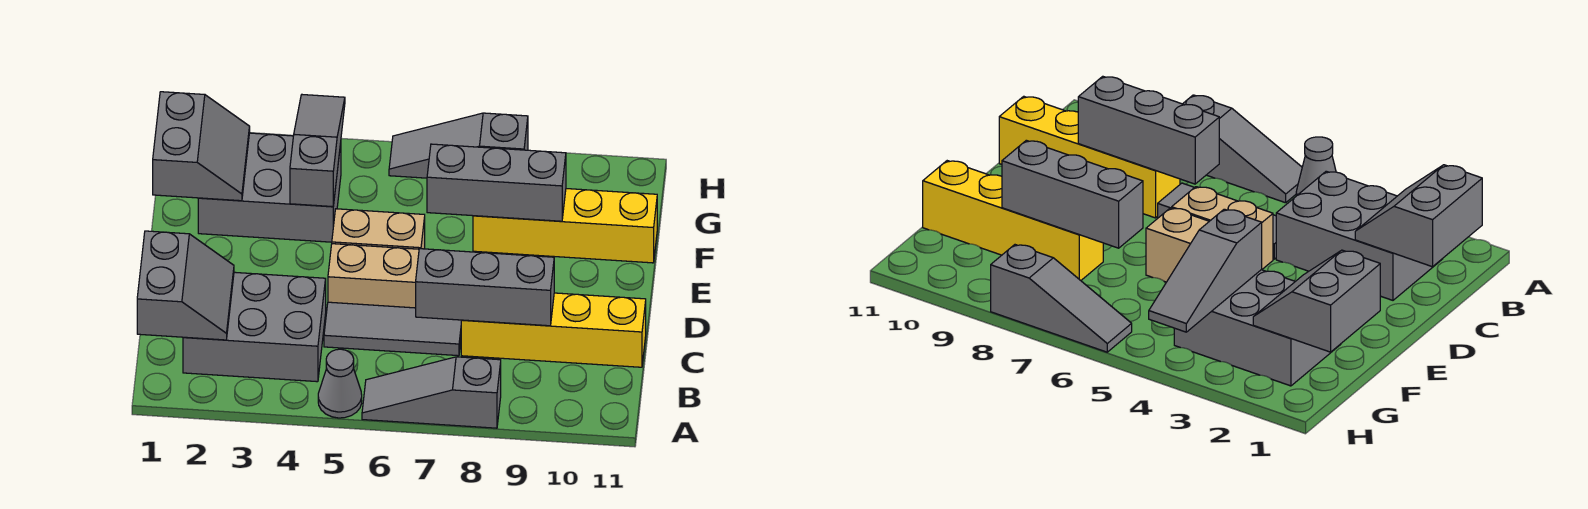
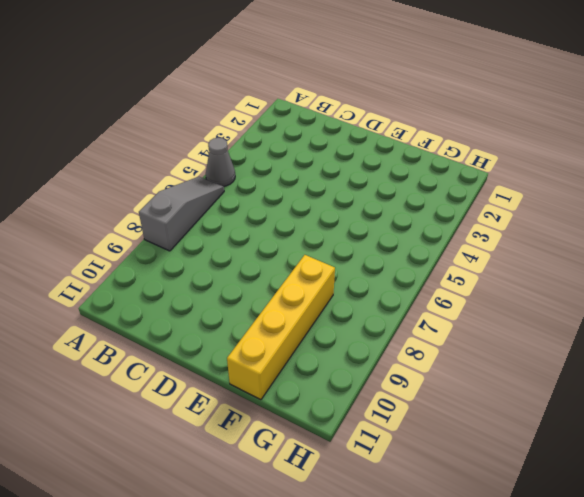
none -> grey 2x3 brick [183,272,326,382]
none -> grey 1x3 tile [324,302,461,356]
none -> yellow 1x4 brick [461,293,646,367]

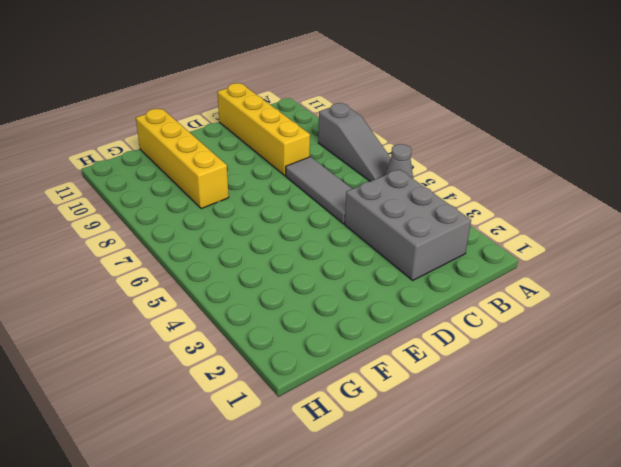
none -> tan 1x2 brick [328,244,419,308]
none -> tan 1x2 brick [332,209,425,249]
none -> grey 2x3 brick [198,133,341,242]

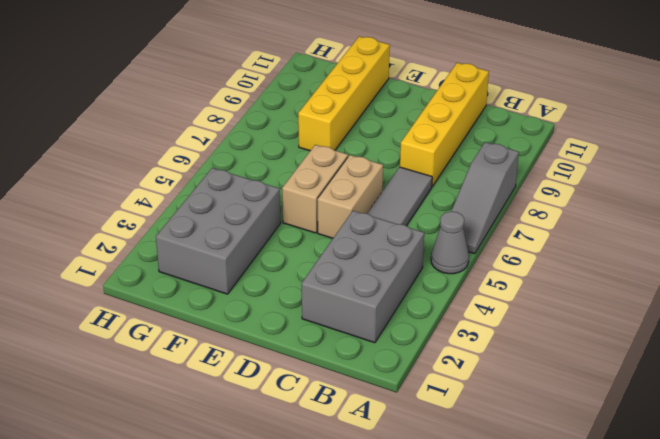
none -> grey 1x3 slope [389,113,528,178]
none -> grey 2x2 slope [137,231,234,340]
none -> grey 1x3 brick [416,249,554,326]

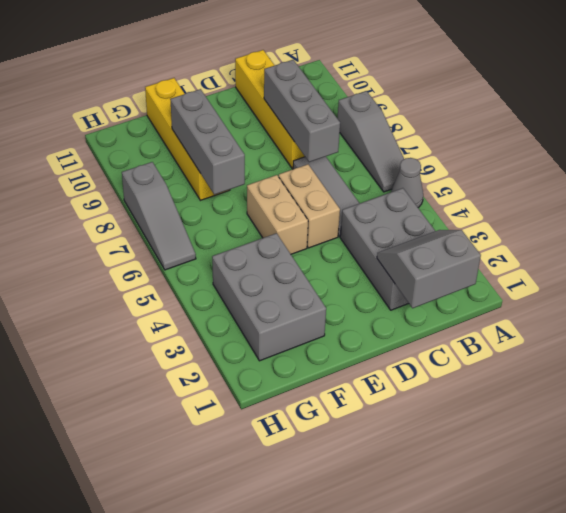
none -> grey 2x2 slope [153,92,250,201]
none -> grey 1x3 slope [290,95,345,207]

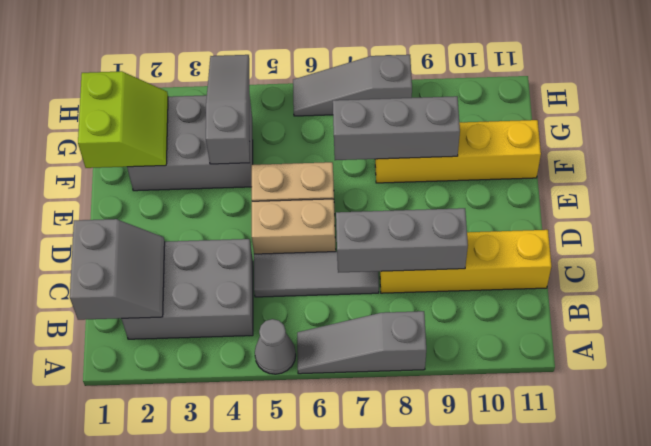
lime 2x2 slope [78,71,168,168] -> grey 2x2 slope [153,92,250,201]

